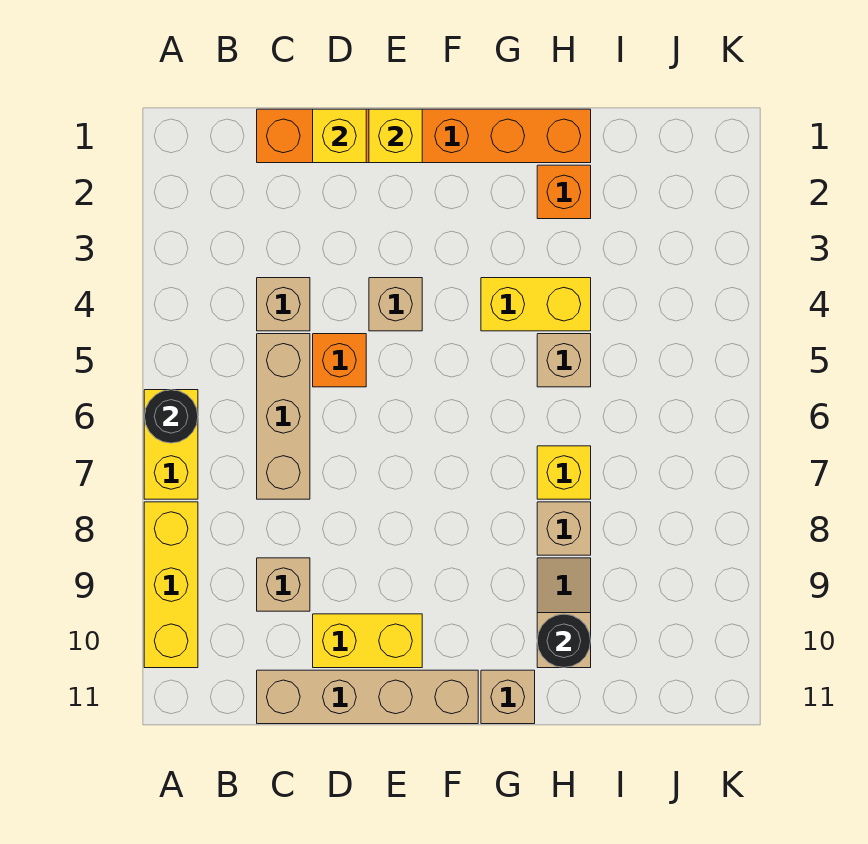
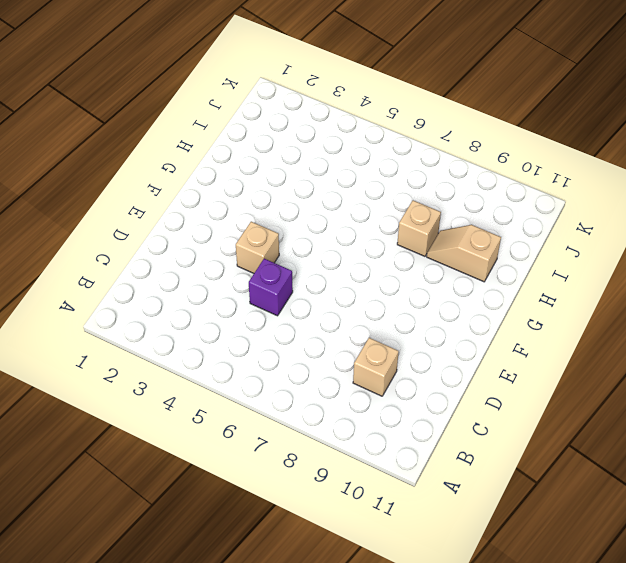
purple 1x1 brick [249,259,293,316] -> orange 1x1 brick [313,334,366,387]
none -> yellow 1x2 brick [144,390,198,499]
none -> yellow 1x3 brick [144,502,198,668]
none -> orange 1x6 brick [257,109,591,163]

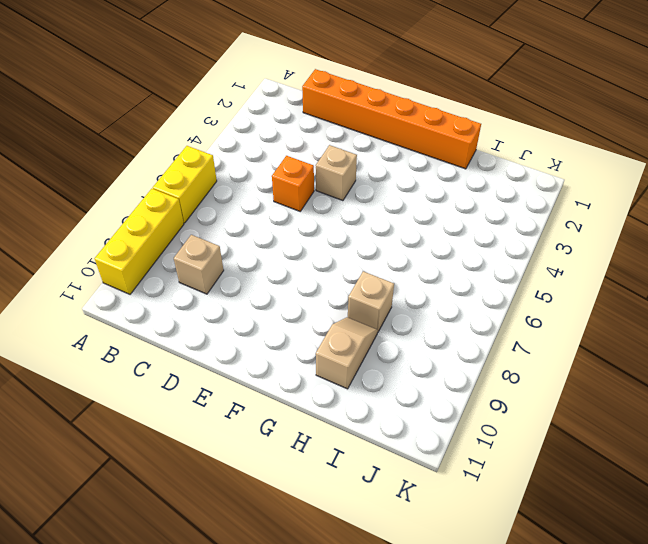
none -> tan 1x1 brick [257,278,310,331]
none -> tan 1x3 brick [257,334,310,499]
none -> tan 1x4 brick [257,670,478,724]

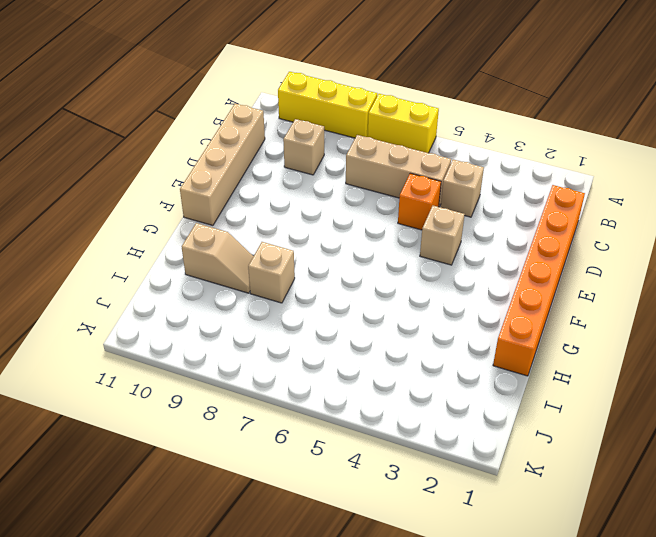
none -> yellow 1x2 brick [313,614,422,668]
none -> yellow 1x2 brick [481,278,591,331]
none -> tan 1x1 brick [481,670,535,724]

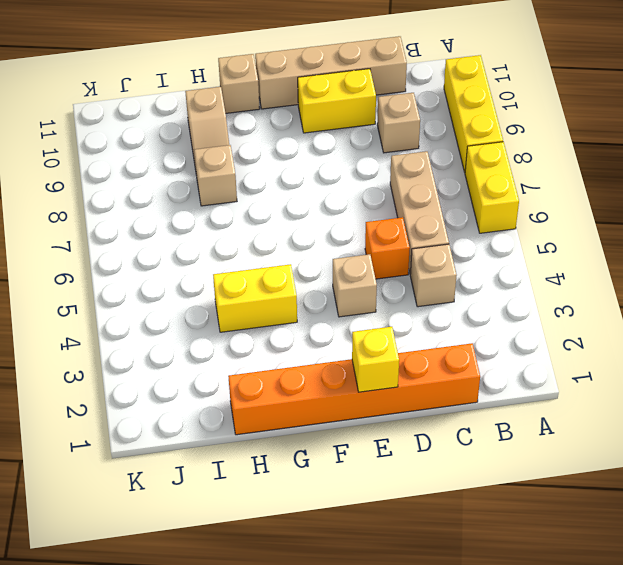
none -> orange 1x1 brick [537,165,591,219]
none -> tan 1x1 brick [537,334,591,387]
none -> yellow 1x1 brick [537,446,591,499]

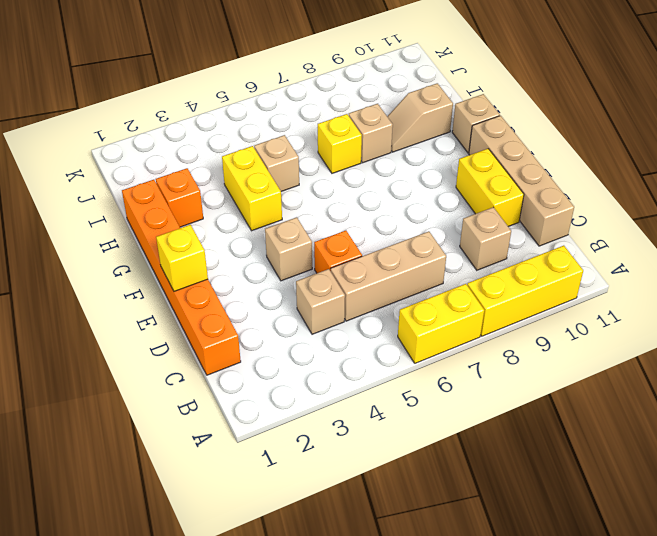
none -> black 1x1 round brick [145,390,198,443]
none -> yellow 1x1 brick [313,109,366,163]
none -> black 1x1 round brick [537,614,591,668]

